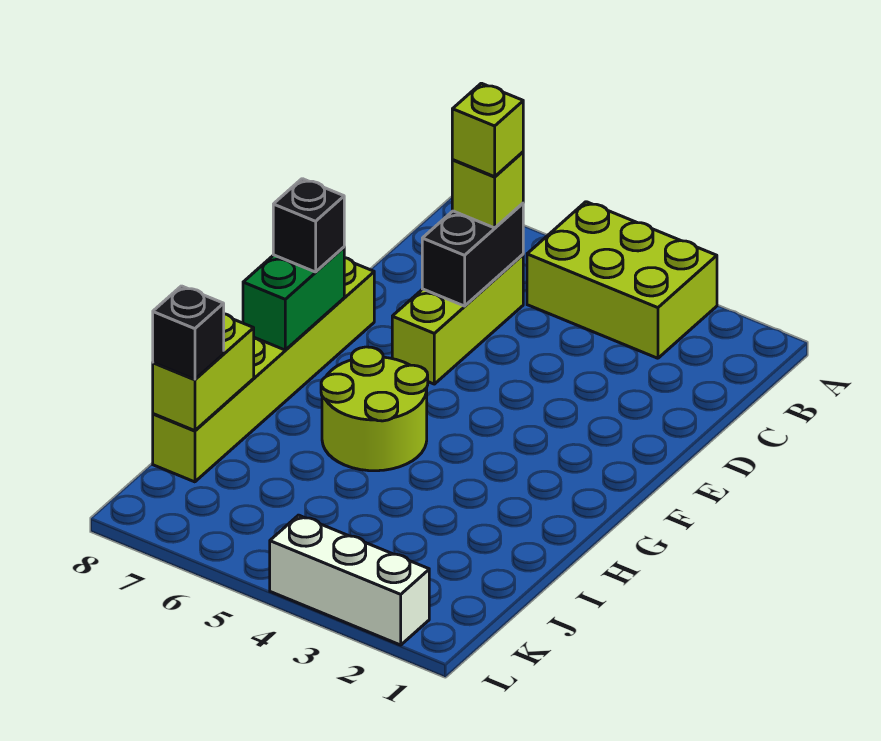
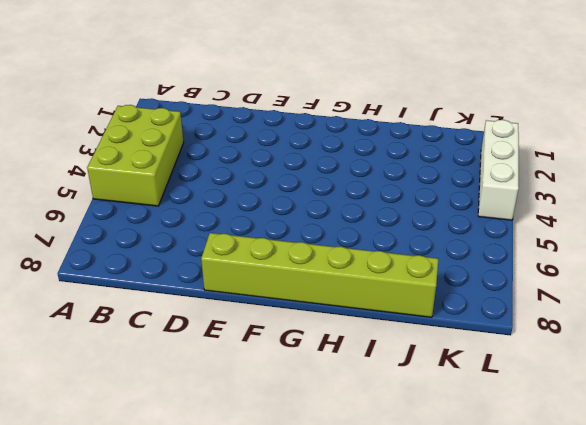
none -> lime 1x3 brick [392,255,523,384]
none -> lime 2x2 round brick [321,347,428,471]
none -> black 1x2 brick [422,203,523,306]

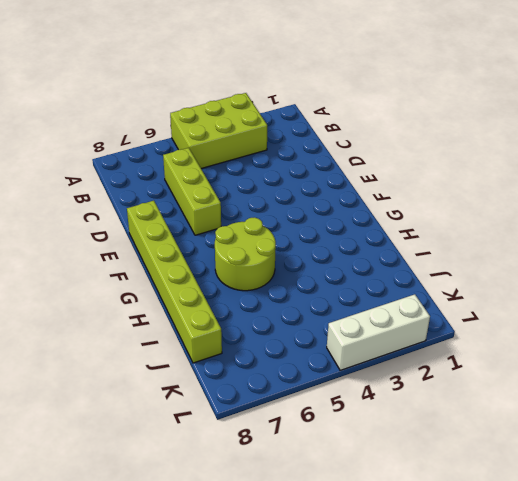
none -> black 1x2 brick [422,203,523,306]
none -> green 1x2 brick [243,247,344,350]
none -> lime 1x2 brick [153,314,254,431]

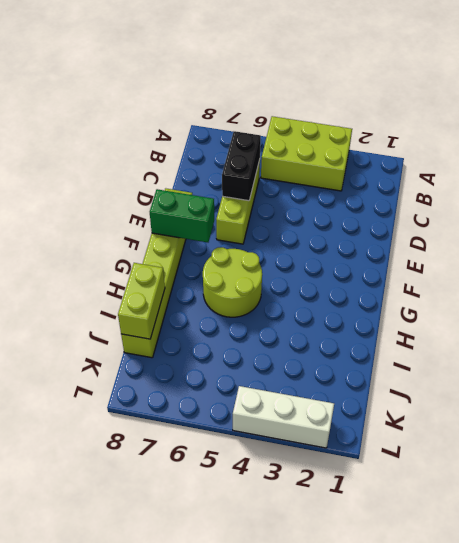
green 1x2 brick [150,189,214,242] -> green 1x2 brick turned to [243,247,344,350]
none -> lime 1x1 brick [452,152,523,228]
none -> black 1x1 brick [273,179,344,272]
none -> black 1x1 brick [153,286,224,379]

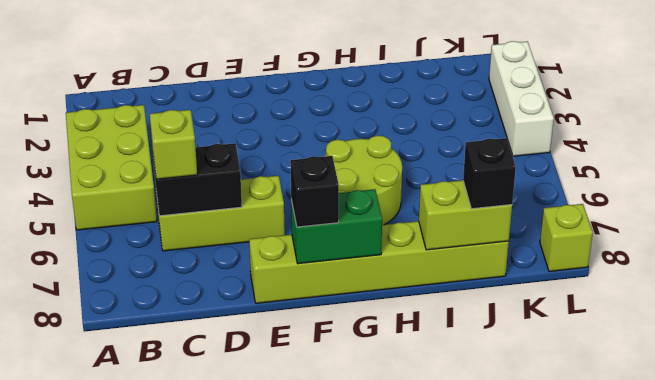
lime 1x1 brick [540,204,593,271] -> lime 1x1 brick moved to [452,83,523,177]

